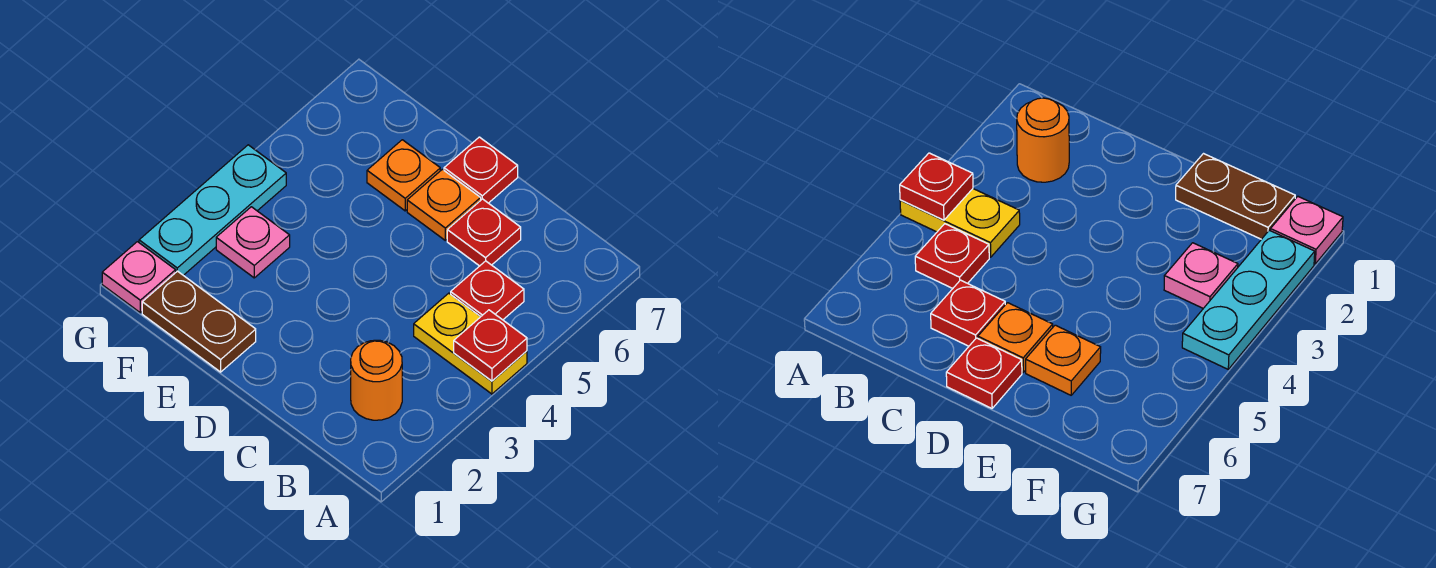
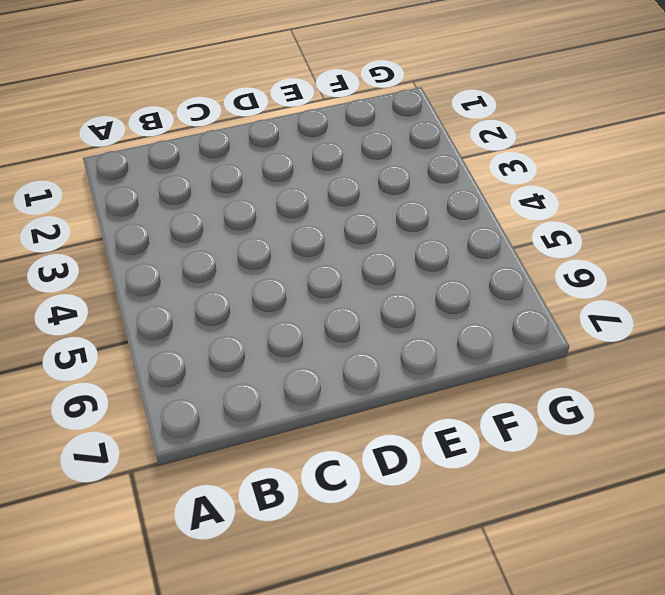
none -> yellow 1x2 plate [414,293,527,394]
none -> orange 1x1 round brick [351,340,402,420]
none -> red 1x1 plate [451,261,524,320]

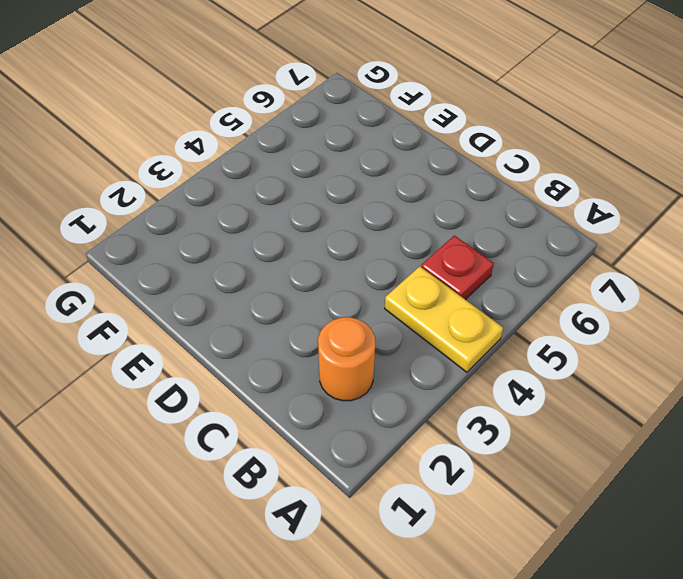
none -> red 1x1 plate [447,199,521,266]
none -> orange 1x1 plate [407,169,481,240]
none -> red 1x1 plate [444,137,518,203]

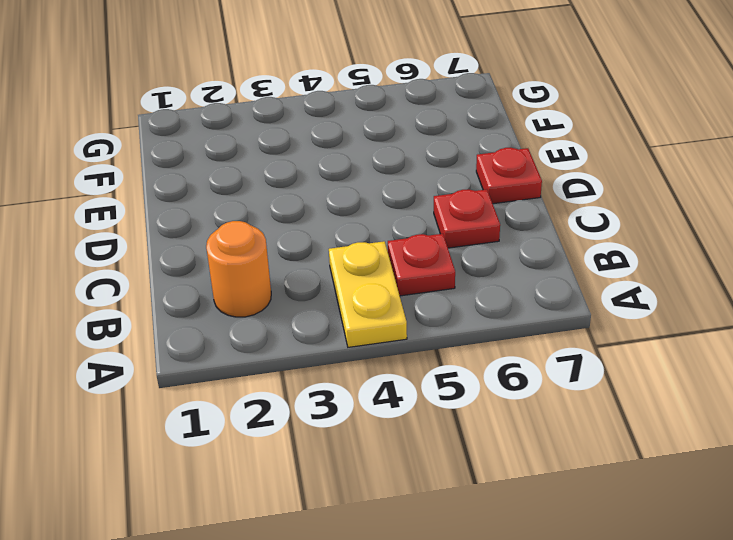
none -> orange 1x1 plate [407,169,481,240]
none -> brown 1x2 plate [142,271,256,372]
none -> orange 1x1 plate [367,140,440,211]

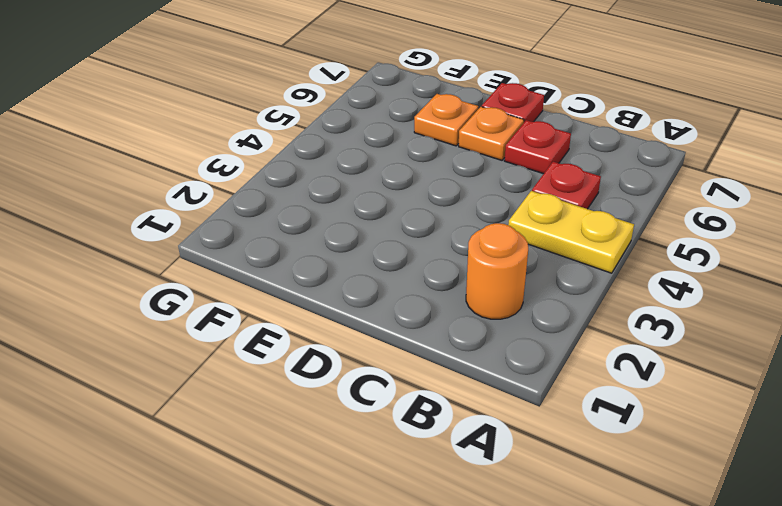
none -> brown 1x2 plate [142,271,256,372]
none -> pink 1x1 plate [216,207,290,278]
none -> pink 1x1 plate [102,242,176,313]

